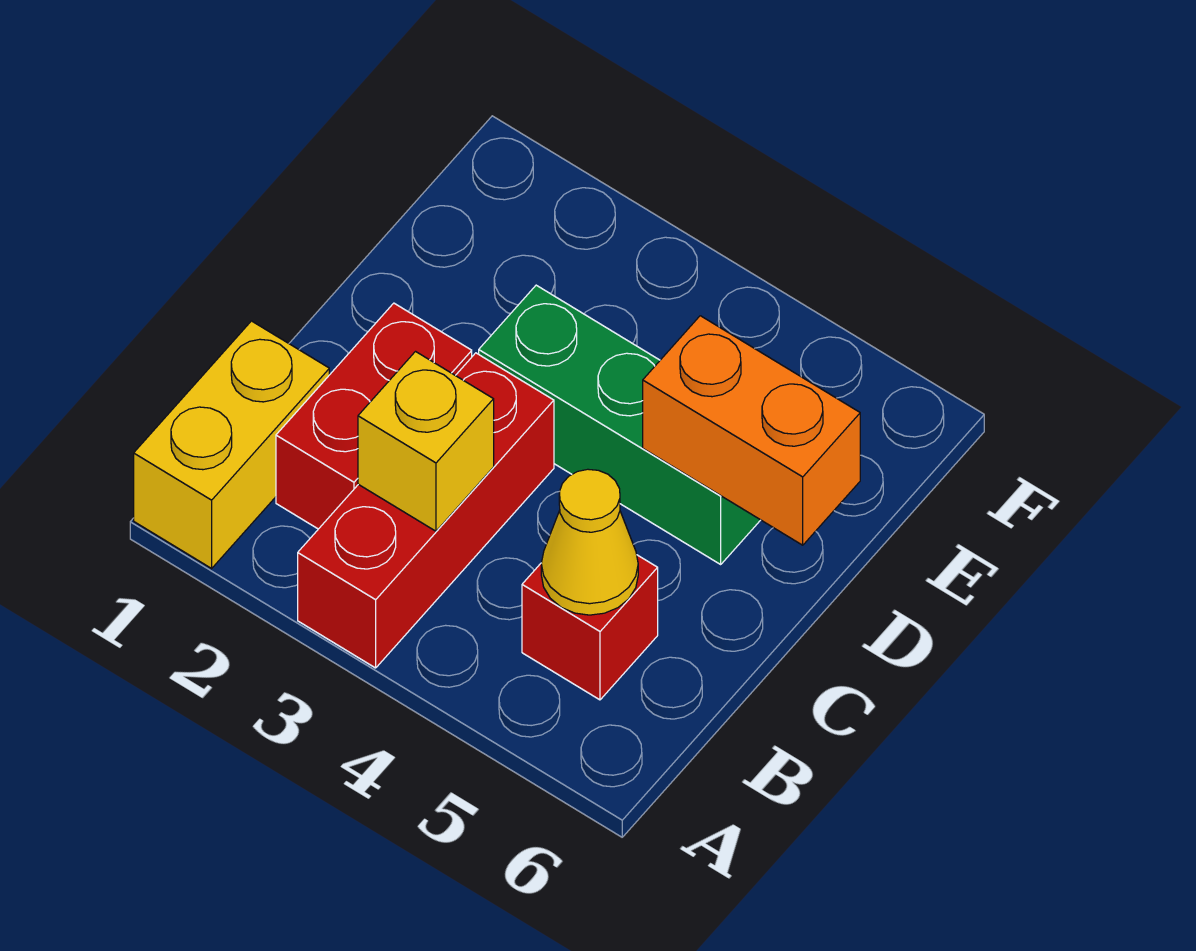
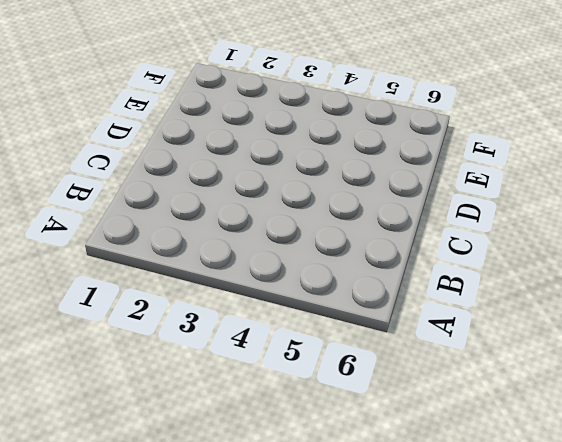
none -> yellow 1x2 brick [134,321,329,568]
none -> red 1x3 brick [298,353,554,668]

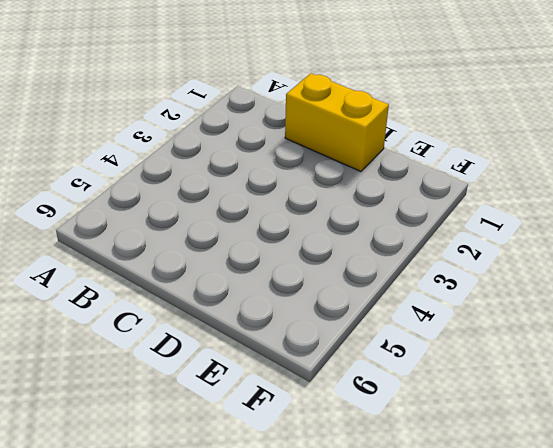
yellow 1x2 brick [285,73,389,172] -> yellow 1x2 brick moved to [134,321,329,568]
none -> red 1x3 brick [298,353,554,668]
none -> red 1x2 brick [276,303,472,529]

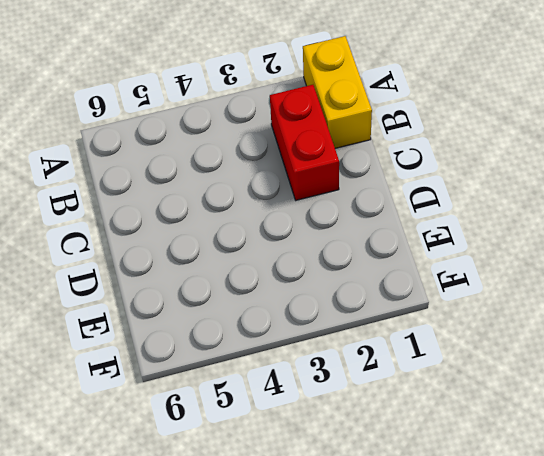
none -> red 1x3 brick [298,353,554,668]
none -> red 1x1 brick [522,555,658,700]

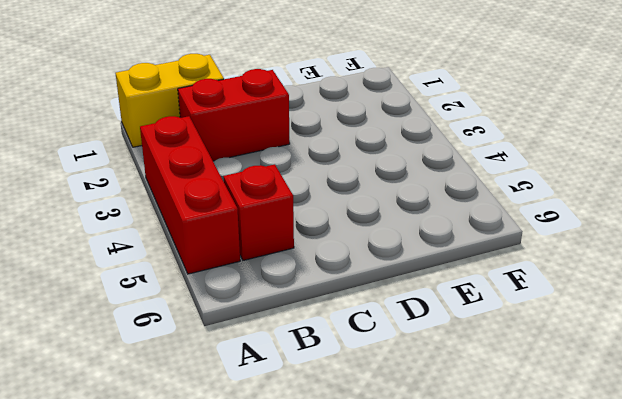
red 1x3 brick [140,116,240,274] -> red 1x3 brick turned to [298,353,554,668]
none -> green 1x3 brick [479,285,760,564]
none -> yellow 1x1 brick [358,352,494,531]

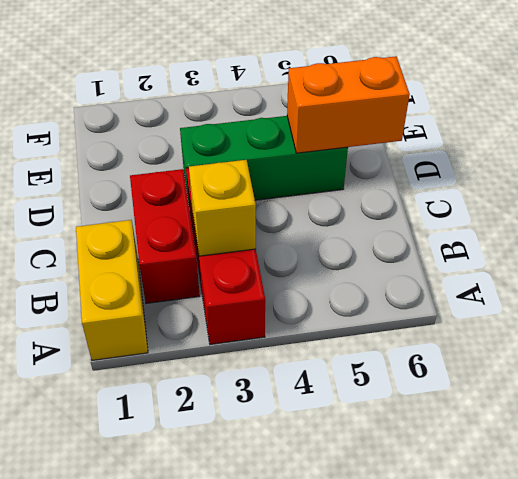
none -> red 1x1 brick [522,555,658,700]
none -> yellow 1x1 cone [541,469,638,615]

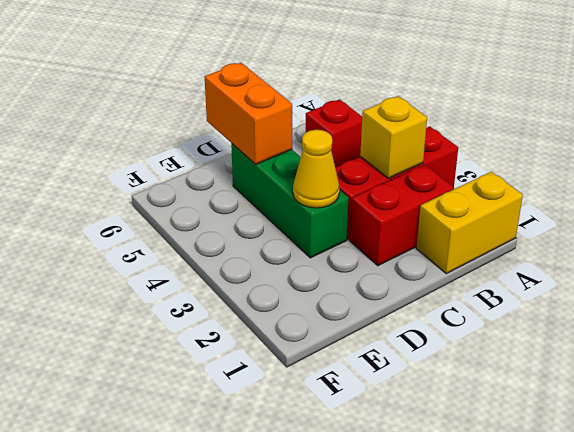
yellow 1x1 cone [293,130,339,208] -> yellow 1x1 cone moved to [541,469,638,615]

